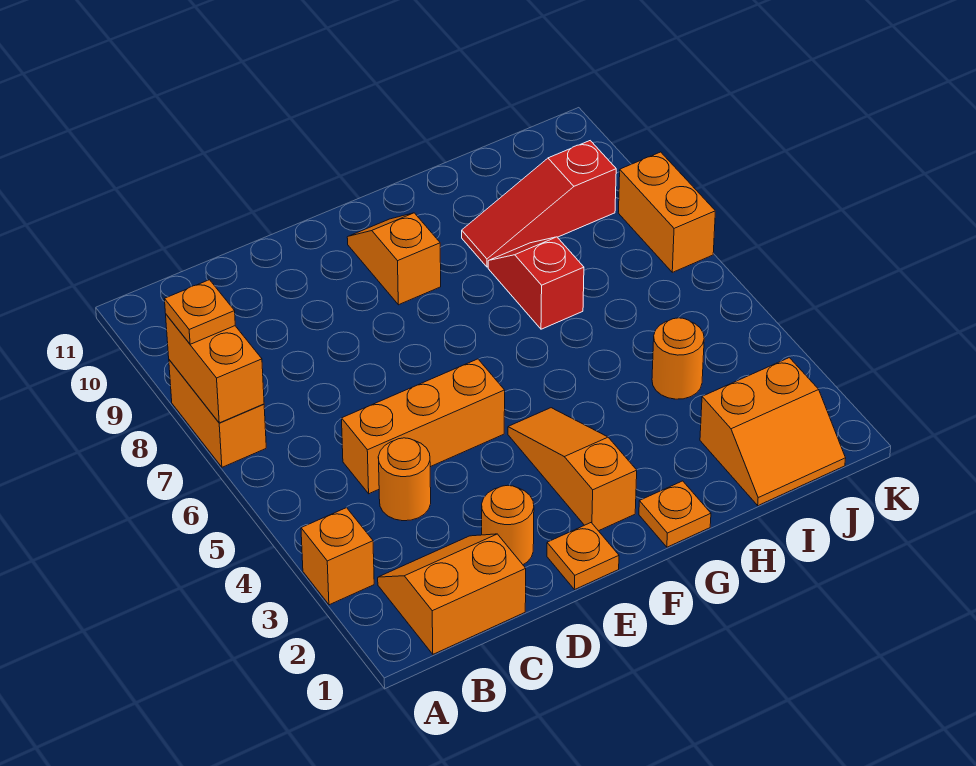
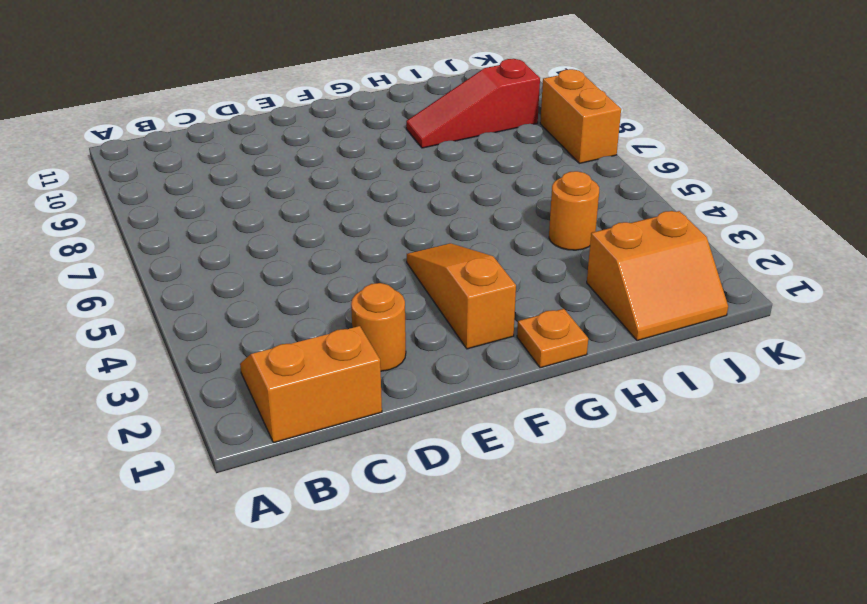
none -> orange 1x1 brick [301,508,374,605]
none -> orange 1x2 brick [169,360,266,467]
none -> orange 1x1 round brick [378,438,431,521]

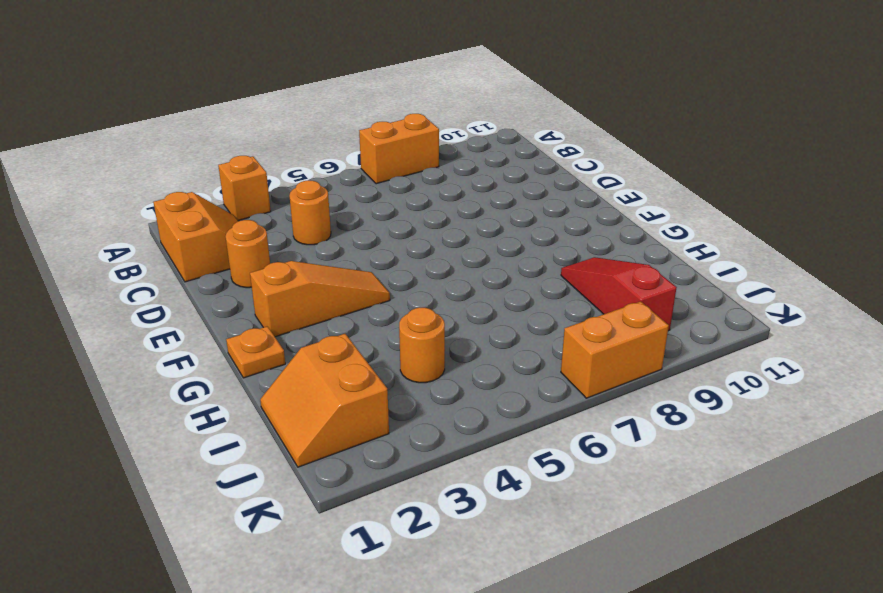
none -> orange 1x3 brick [342,359,505,494]
none -> orange 1x1 plate [547,523,619,590]
none -> orange 1x2 slope [347,213,441,305]

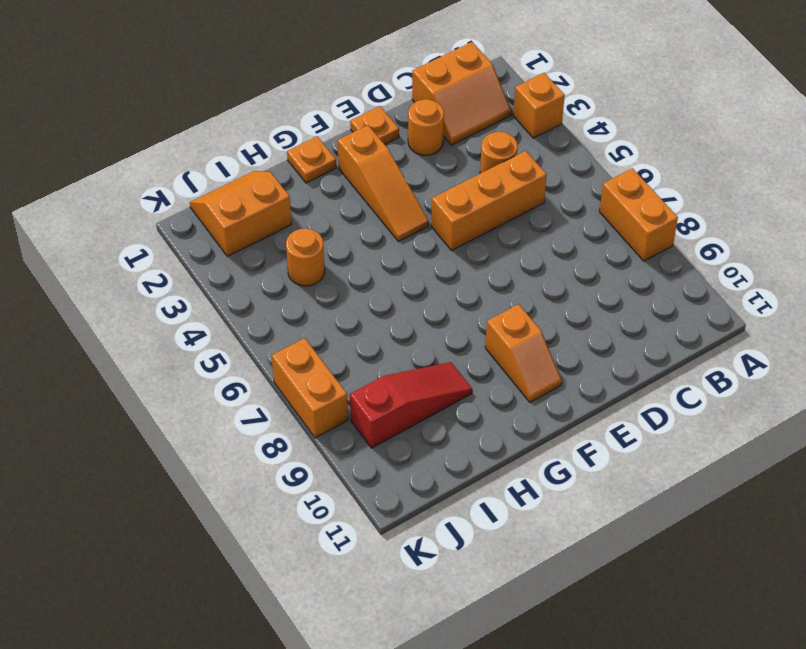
none -> red 1x2 slope [488,237,584,329]
none -> orange 1x2 brick [166,315,264,423]
none -> orange 1x1 plate [165,280,235,344]

